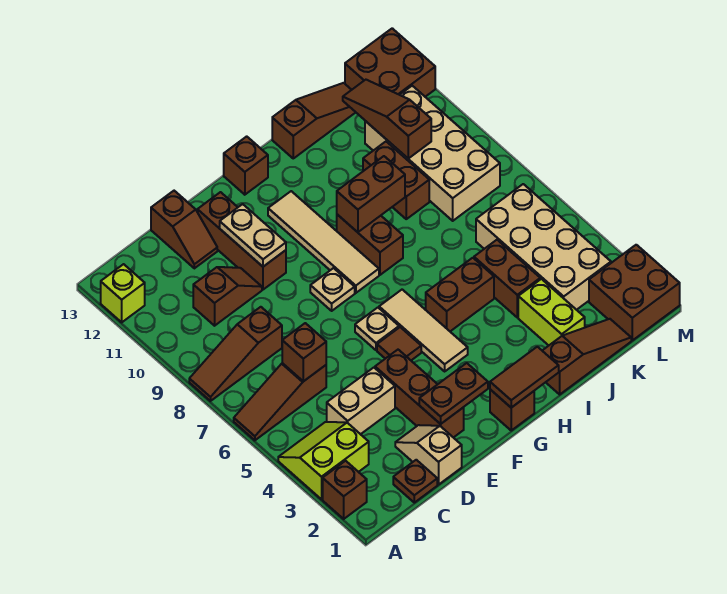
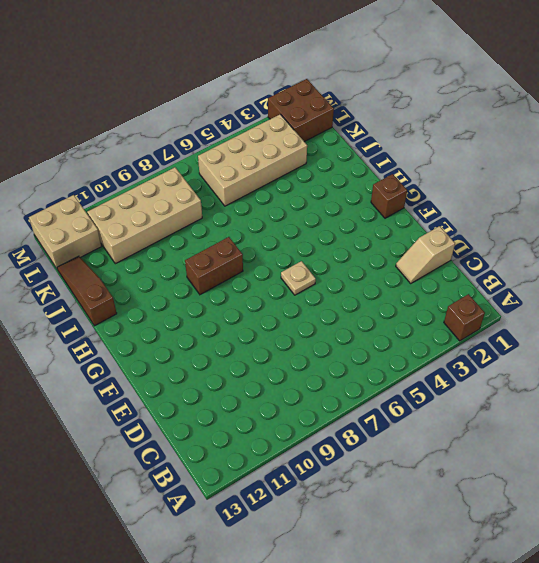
tan 2x2 brick [29,195,102,268] -> brown 2x2 brick [345,28,435,97]
none -> lime 2x2 slope [278,422,369,499]
none -> brown 1x3 slope [234,363,326,440]
none -> brown 1x3 slope [189,307,282,401]
none -> lime 1x1 brick [101,264,145,322]

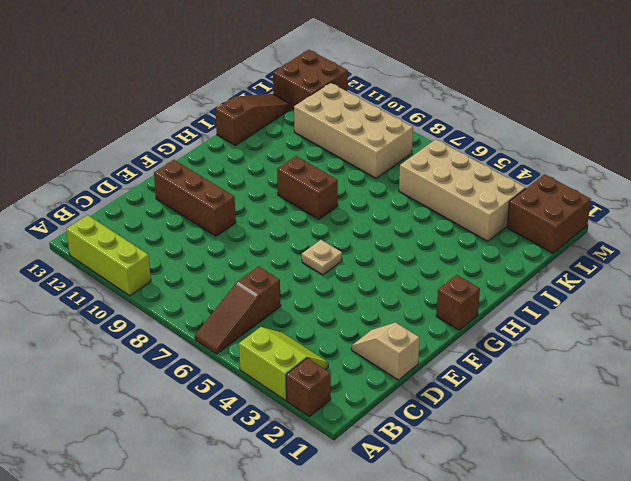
lime 2x2 slope [239,327,328,400] -> lime 2x2 slope turned to [278,422,369,499]
lime 1x3 brick [66,215,151,296] -> lime 1x1 brick [101,264,145,322]
none -> brown 1x3 slope [189,307,282,401]
none -> brown 1x1 plate [393,460,437,503]
none -> tan 1x2 brick [327,368,395,434]
none -> brown 1x2 slope [193,267,262,326]

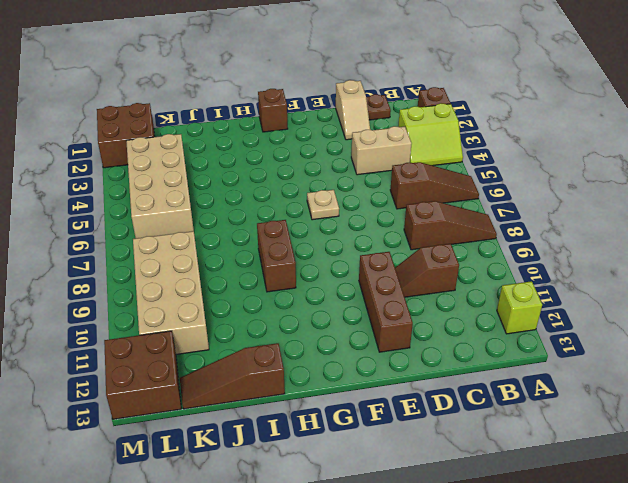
none -> brown 1x2 slope [151,191,217,268]
none -> brown 1x3 brick [375,350,464,438]
none -> brown 1x1 tile [377,327,421,360]
none -> tan 1x1 plate [310,268,355,311]

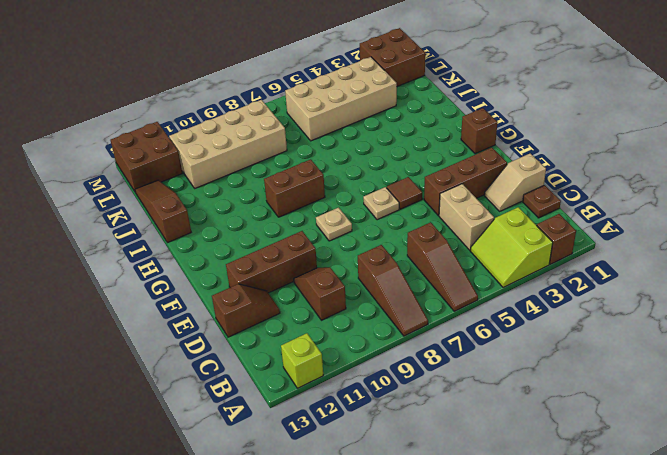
none -> tan 1x3 tile [379,290,468,371]
none -> tan 1x4 tile [268,191,379,293]
none -> brown 1x1 brick [224,136,268,195]
none -> brown 1x2 brick [426,258,494,331]

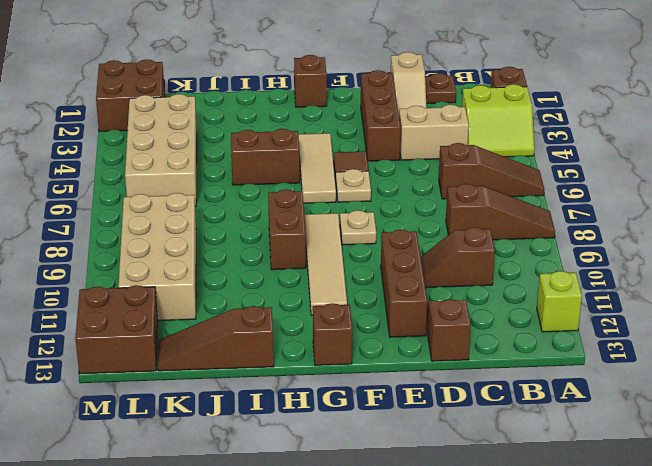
none -> brown 1x3 slope [542,319,631,394]
none -> lime 1x2 brick [518,279,585,345]
none -> brown 1x2 brick [474,240,540,317]
none -> brown 1x2 brick [363,142,429,219]

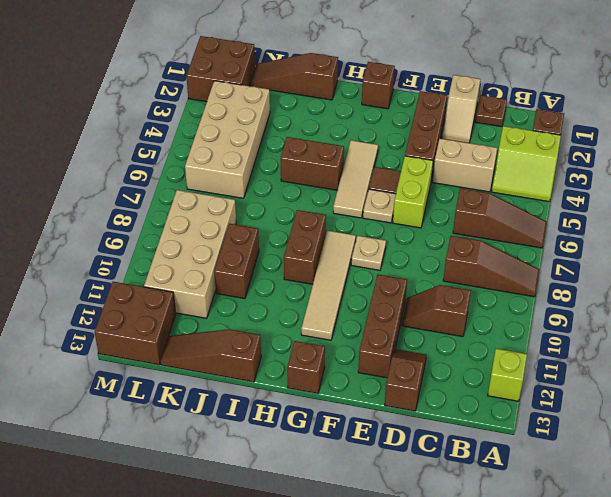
lime 1x2 brick [393,156,433,228] -> lime 1x2 brick moved to [518,279,585,345]
none -> brown 1x2 brick [474,240,540,317]
none -> brown 1x1 brick [282,323,326,381]
none -> brown 1x2 plate [419,363,488,424]
none -> tan 1x2 plate [220,204,286,267]

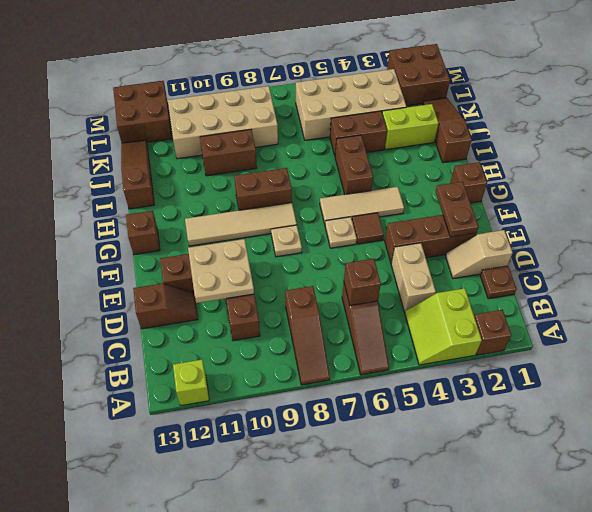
tan 2x2 plate [188,239,254,303] -> tan 1x2 plate [220,204,286,267]
none -> brown 1x2 tile [490,347,559,408]
none -> brown 1x2 brick [337,156,405,232]
none -> brown 1x3 slope [343,80,431,158]

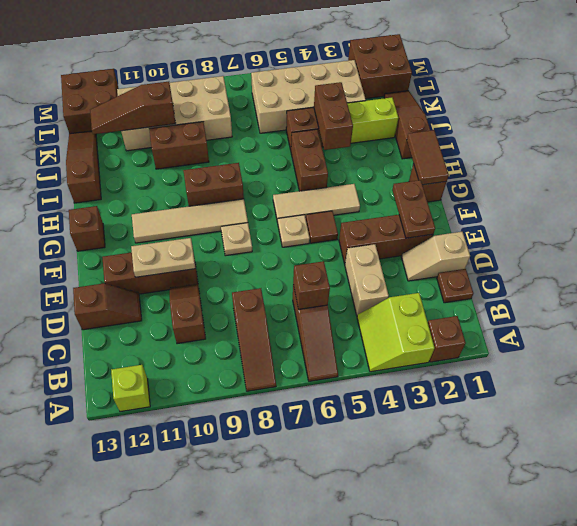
brown 1x2 brick [314,82,353,150] -> brown 1x2 brick moved to [337,156,405,232]

